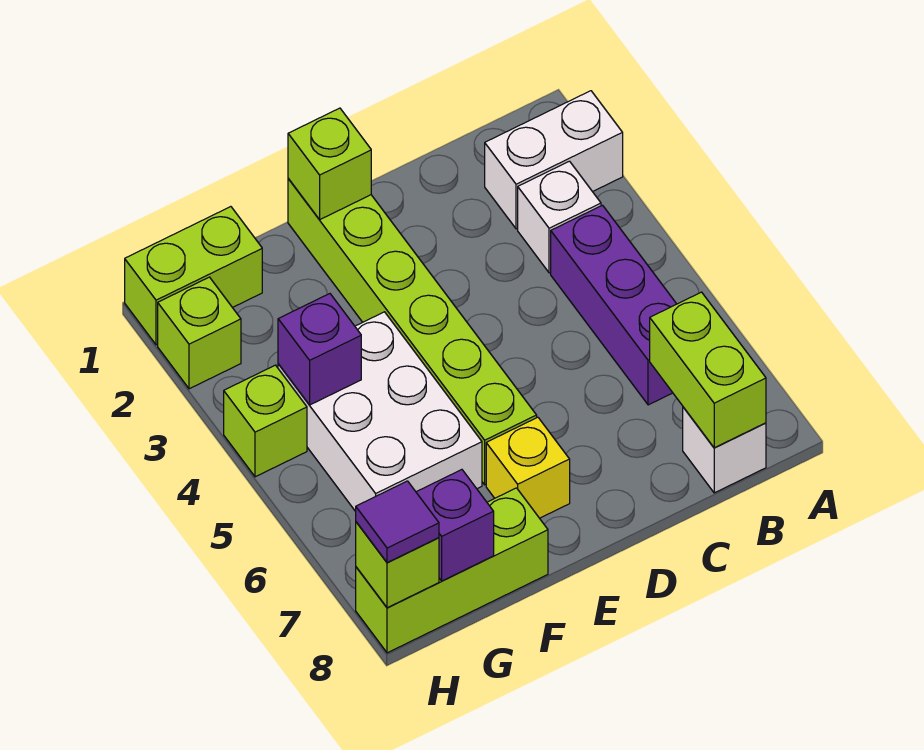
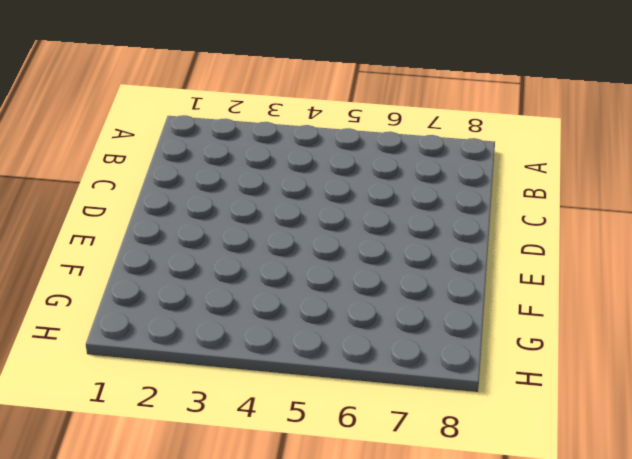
none -> white 1x2 brick [485,91,623,229]
none -> white 1x1 brick [518,161,601,273]
none -> purple 1x3 brick [551,205,676,405]

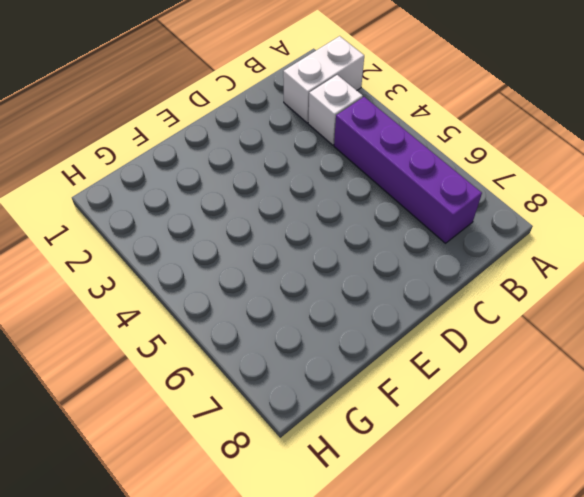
purple 1x4 brick [334,97,482,243] -> purple 1x3 brick [551,205,676,405]
none -> white 1x1 brick [683,407,766,493]
none -> lime 1x6 brick [288,179,537,485]
none -> yellow 1x1 brick [486,417,570,518]

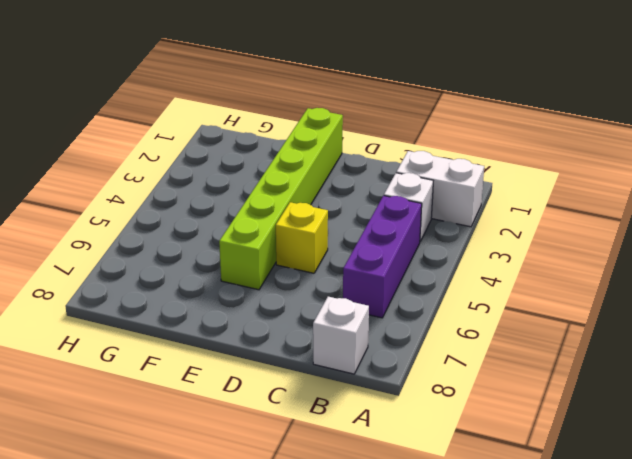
yellow 1x1 brick [276,202,328,273] -> yellow 1x1 brick moved to [486,417,570,518]
none -> white 2x3 brick [278,312,482,511]
none -> lime 1x3 brick [356,488,548,653]
none -> lime 1x2 brick [125,207,262,345]

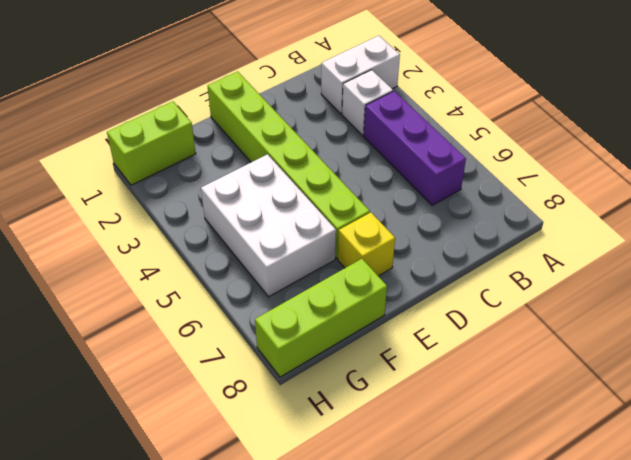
none -> white 1x1 brick [683,407,766,493]
none -> lime 1x1 brick [158,277,241,389]
none -> lime 1x1 brick [224,365,307,477]

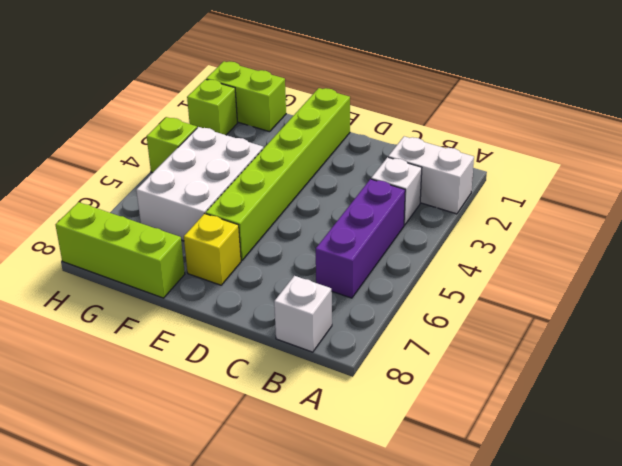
none -> lime 1x2 brick [650,292,766,448]
none -> lime 1x1 brick [288,108,371,220]
none -> purple 1x1 brick [278,294,361,405]

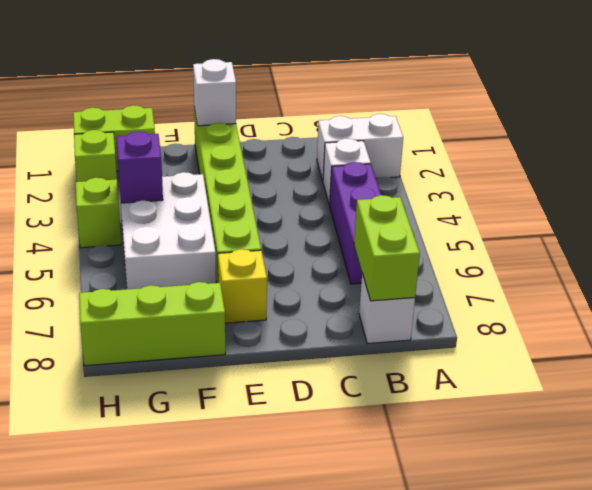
white 1x1 brick [193,59,236,126] -> lime 1x1 brick [288,108,371,220]
none -> purple 1x1 brick [416,470,494,581]
none -> lime 1x1 brick [356,522,439,608]
none -> purple 1x1 tile [356,481,439,563]

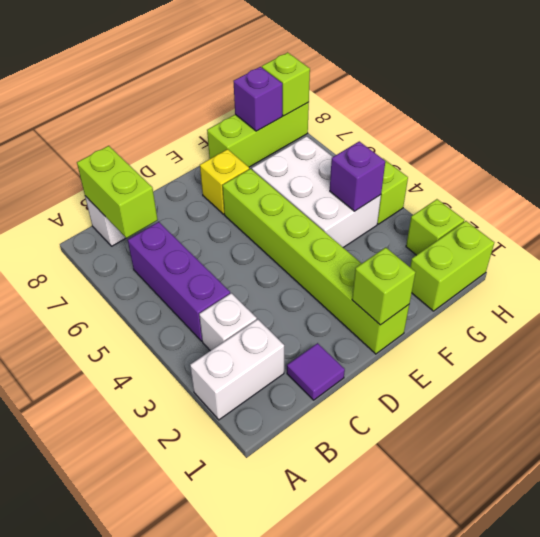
purple 1x1 tile [287,343,345,400] -> purple 1x1 tile moved to [356,481,439,563]

